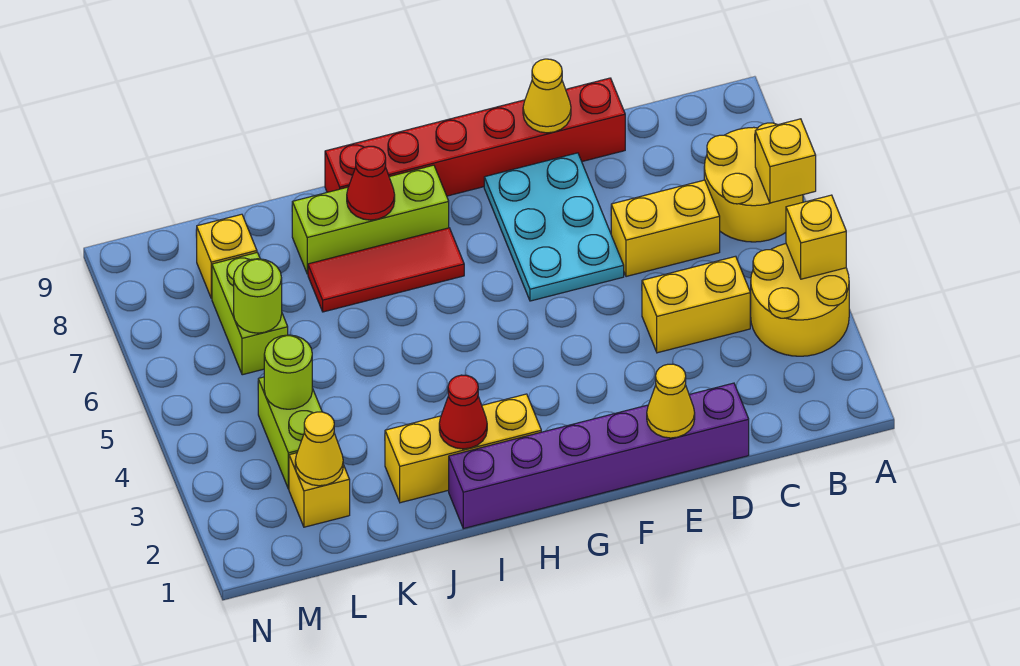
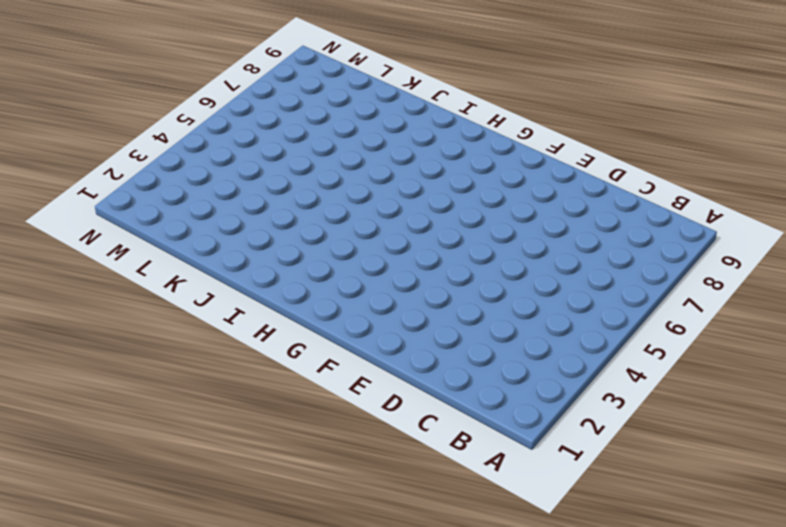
none -> yellow 2x2 round brick [751,244,849,356]
none -> yellow 2x2 round brick [704,123,803,242]
none -> yellow 1x2 brick [642,256,750,353]

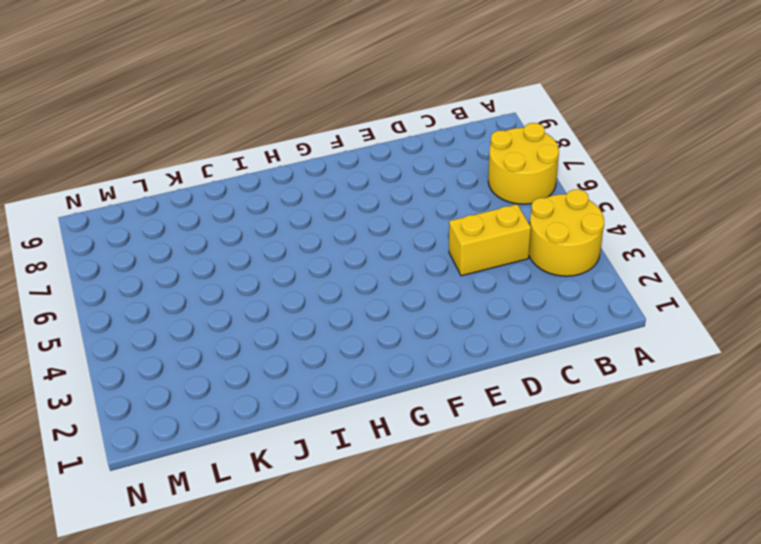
none -> yellow 1x2 brick [611,180,720,277]
none -> purple 1x6 brick [449,383,749,529]
none -> red 1x6 brick [325,78,625,196]

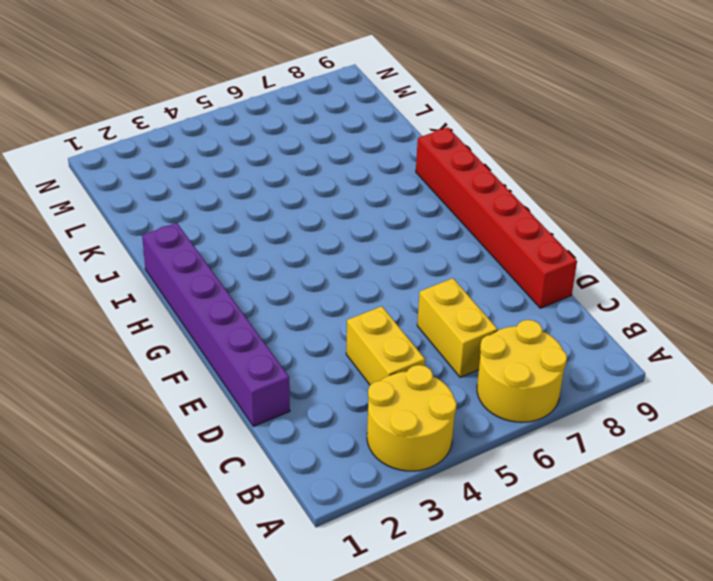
none -> cyan 2x3 plate [484,153,624,301]
none -> yellow 1x3 brick [385,394,541,503]
none -> red 1x3 tile [308,228,464,312]

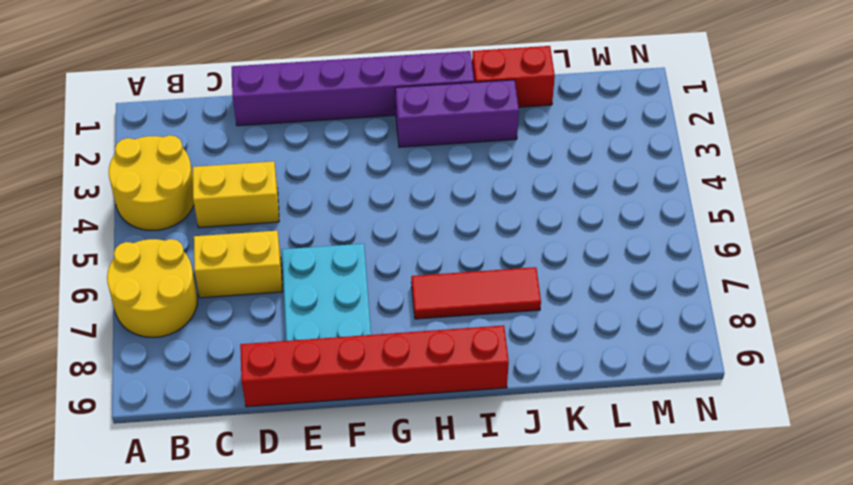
purple 1x3 brick [395,80,519,147] -> yellow 1x3 brick [385,394,541,503]
red 1x2 brick [472,46,555,107] -> none
none -> lime 1x3 brick [292,165,449,274]
none -> yellow 1x1 brick [289,453,350,527]
none -> lime 1x2 brick [258,377,322,489]

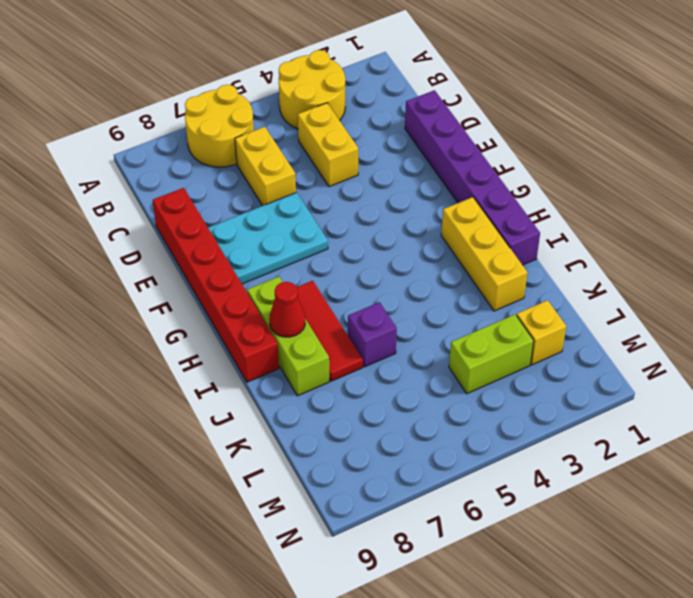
purple 1x1 brick [348,302,397,367] -> none
none -> lime 1x2 brick [212,253,288,375]
none -> yellow 1x1 brick [197,214,257,298]
none -> yellow 1x1 brick [786,195,846,279]

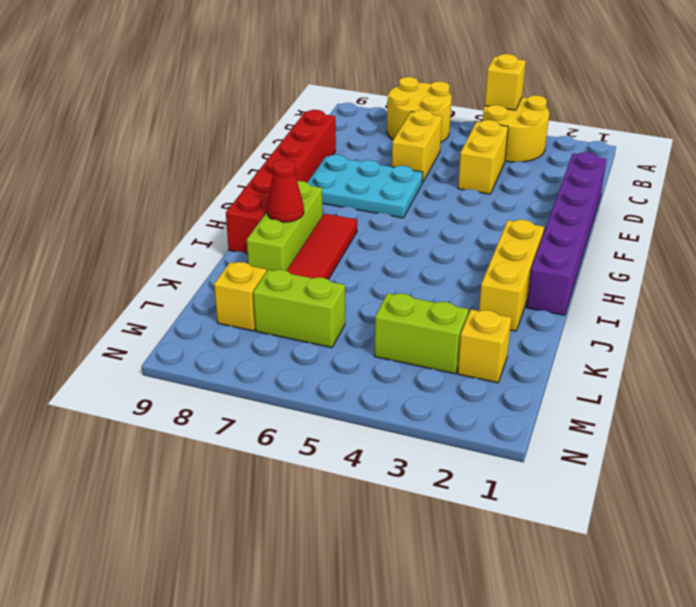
none -> yellow 1x1 brick [755,119,816,203]
none -> yellow 1x1 cone [647,364,695,438]
none -> yellow 1x1 cone [523,59,571,133]

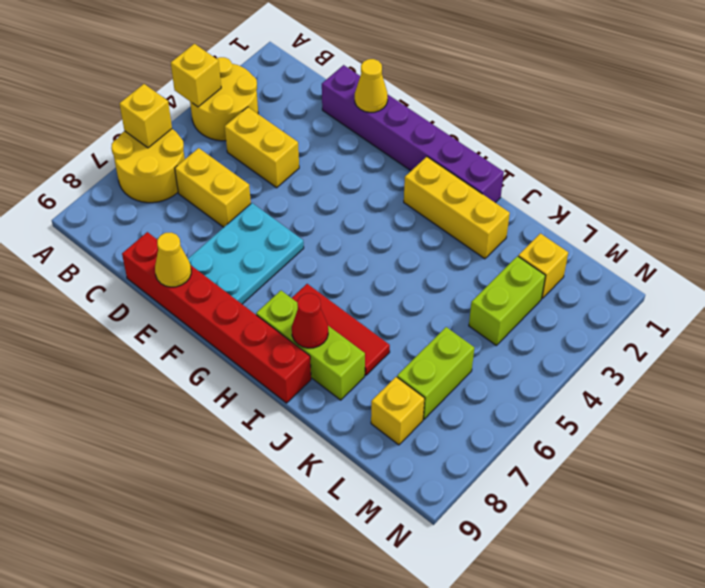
none -> red 1x1 cone [439,375,487,449]
none -> yellow 1x1 cone [295,412,343,486]
none -> lime 1x1 round brick [264,335,312,409]

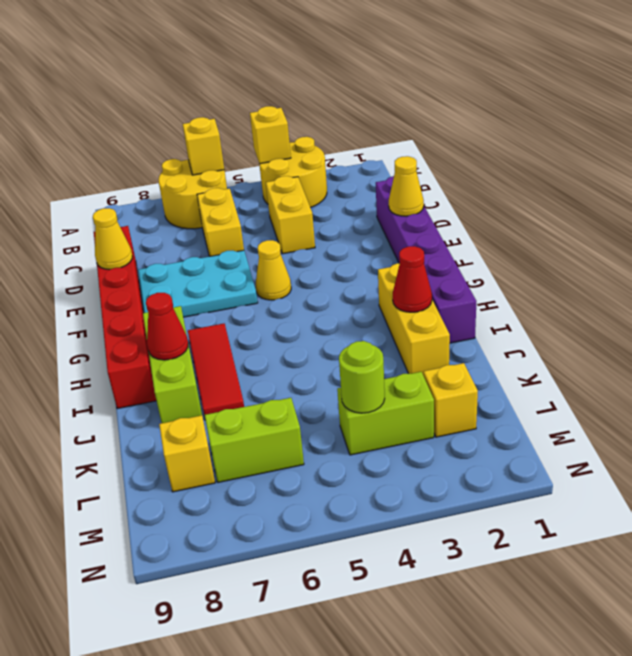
yellow 1x1 cone [256,240,291,300] -> yellow 1x1 cone moved to [295,412,343,486]
none -> lime 1x1 round brick [234,259,282,333]

